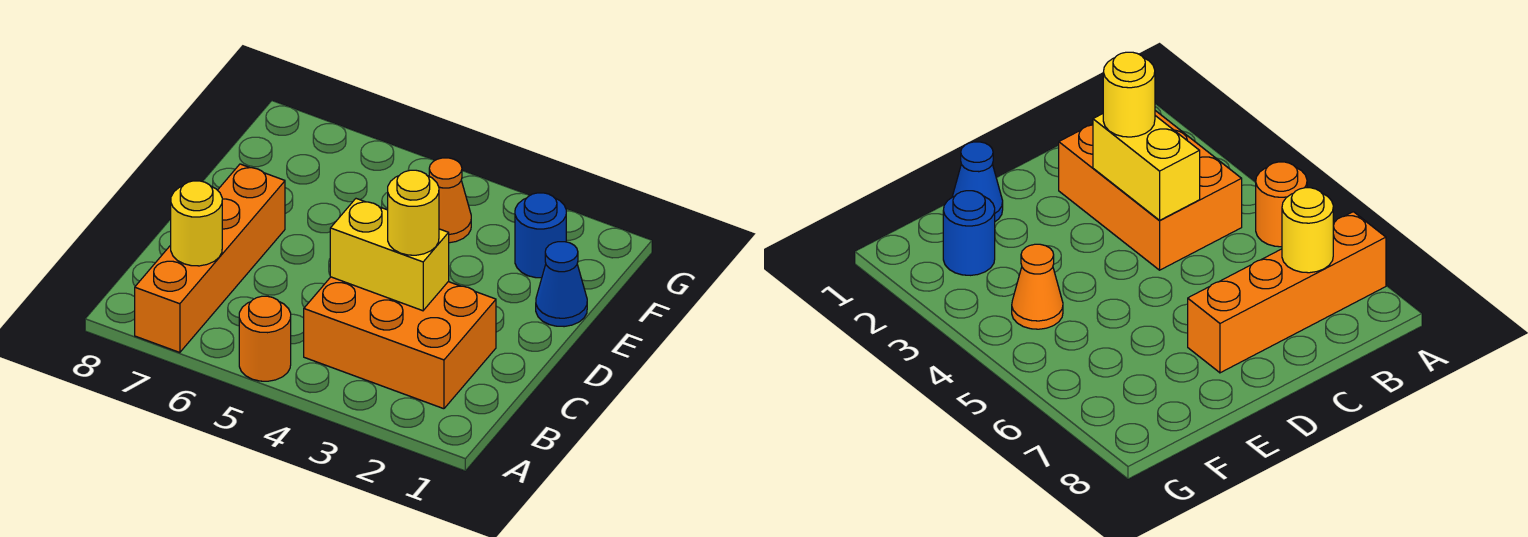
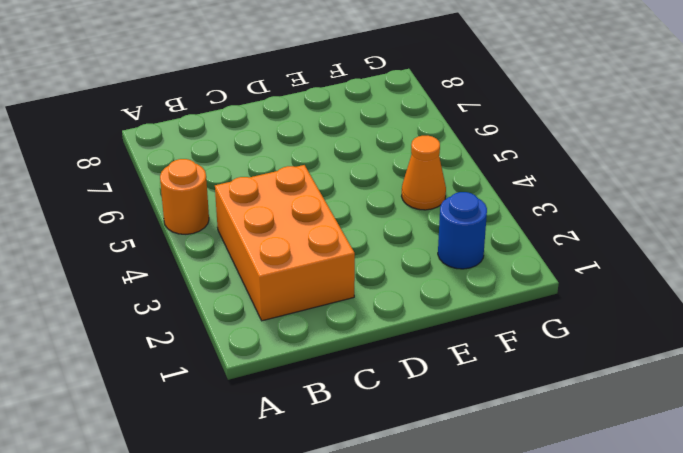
none -> orange 1x4 brick [135,164,285,353]
none -> blue 1x1 cone [536,242,587,327]

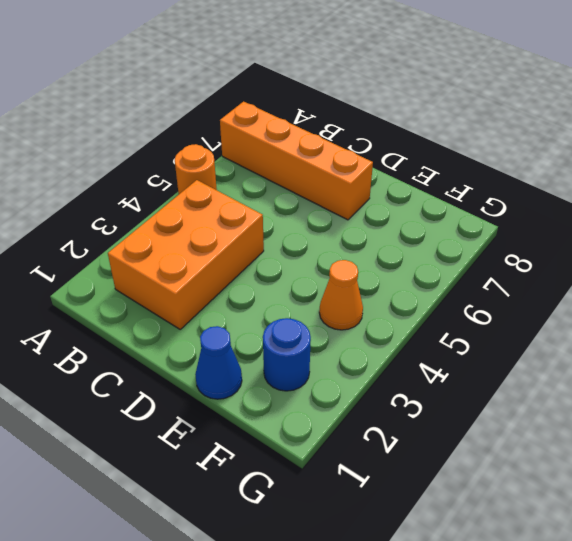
none -> yellow 1x1 round brick [171,181,222,266]
none -> yellow 1x2 brick [330,199,449,311]

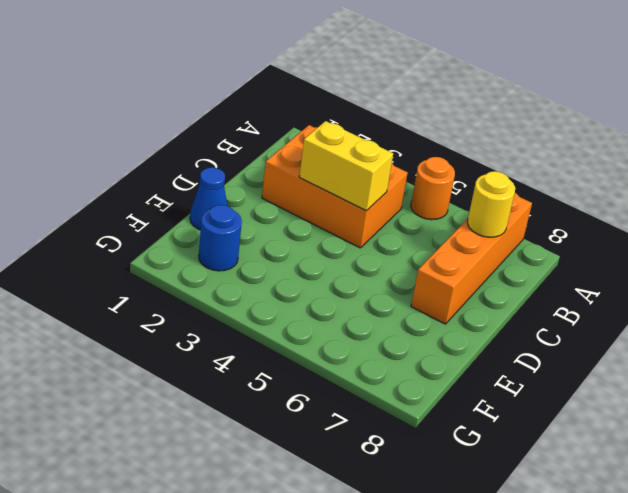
none -> orange 1x1 cone [429,158,471,243]
none -> yellow 1x1 round brick [388,170,439,255]

